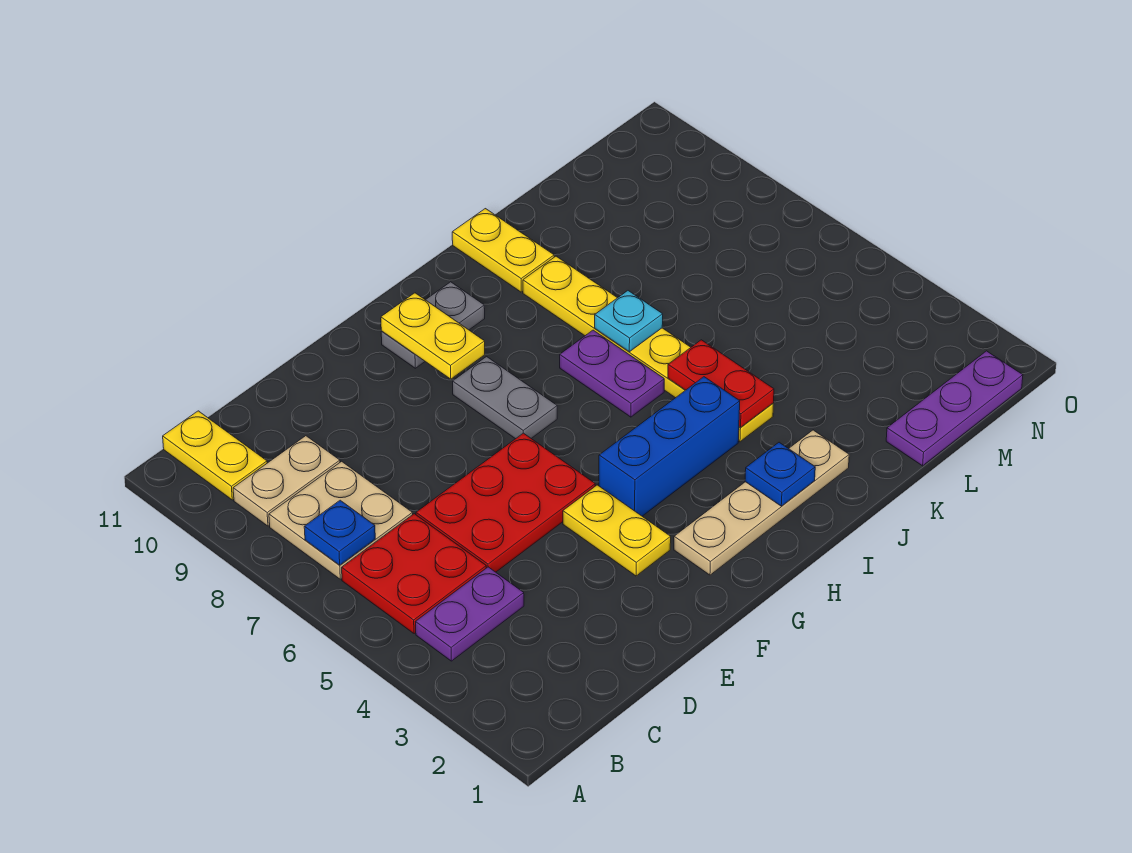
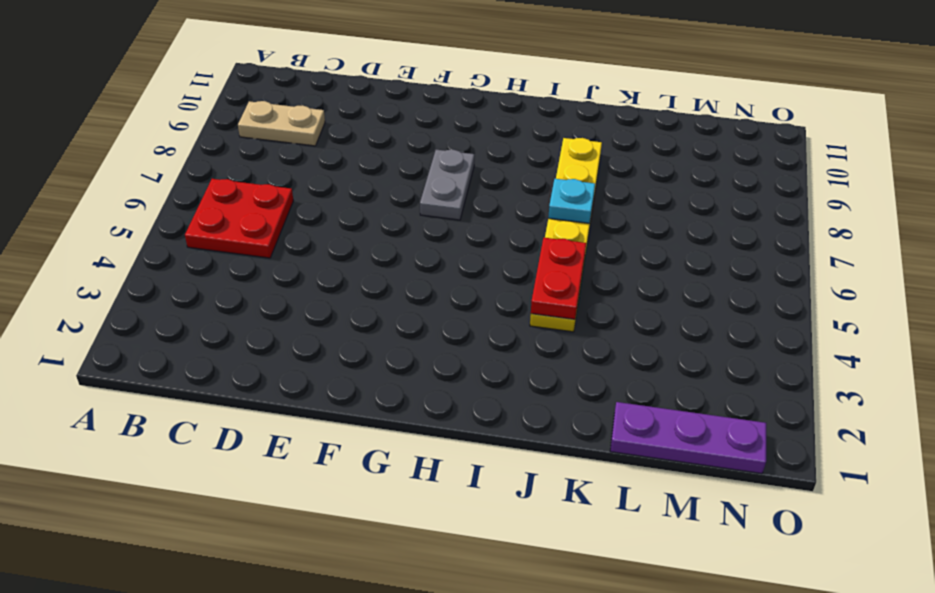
none -> purple 1x2 plate [416,567,524,661]
none -> tan 2x2 plate [269,461,413,579]
none -> yellow 1x2 plate [163,411,267,500]

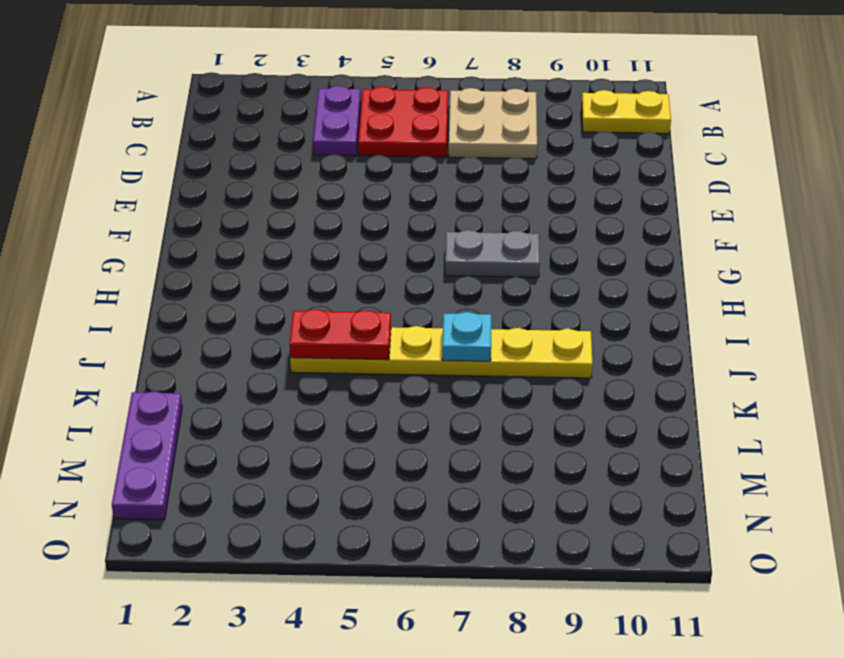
none -> tan 1x2 plate [233,436,340,526]
none -> red 2x3 plate [416,433,595,572]
none -> yellow 1x2 plate [563,485,671,576]

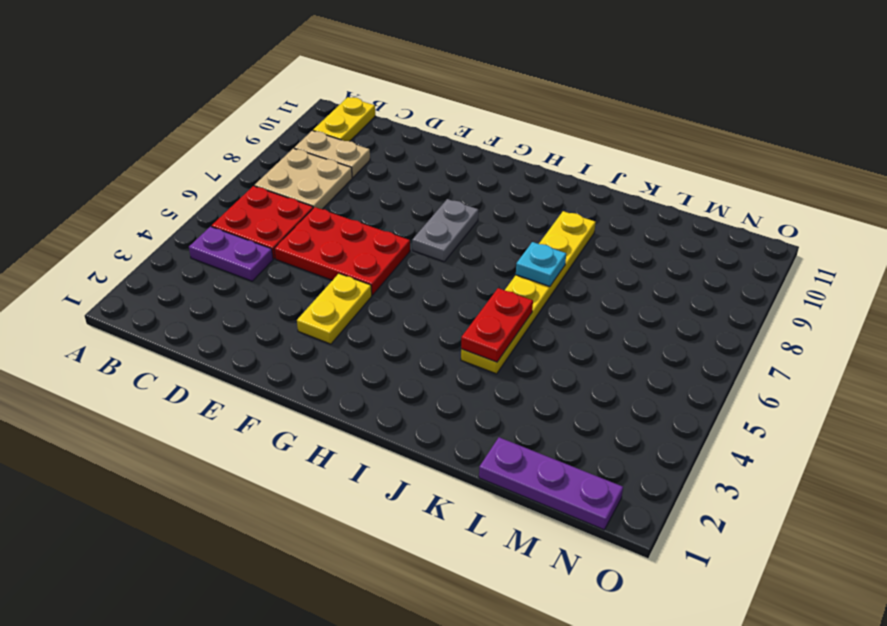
none -> tan 1x4 plate [674,430,849,575]
none -> blue 1x3 brick [599,377,740,516]
none -> grey 1x2 plate [381,282,485,368]

